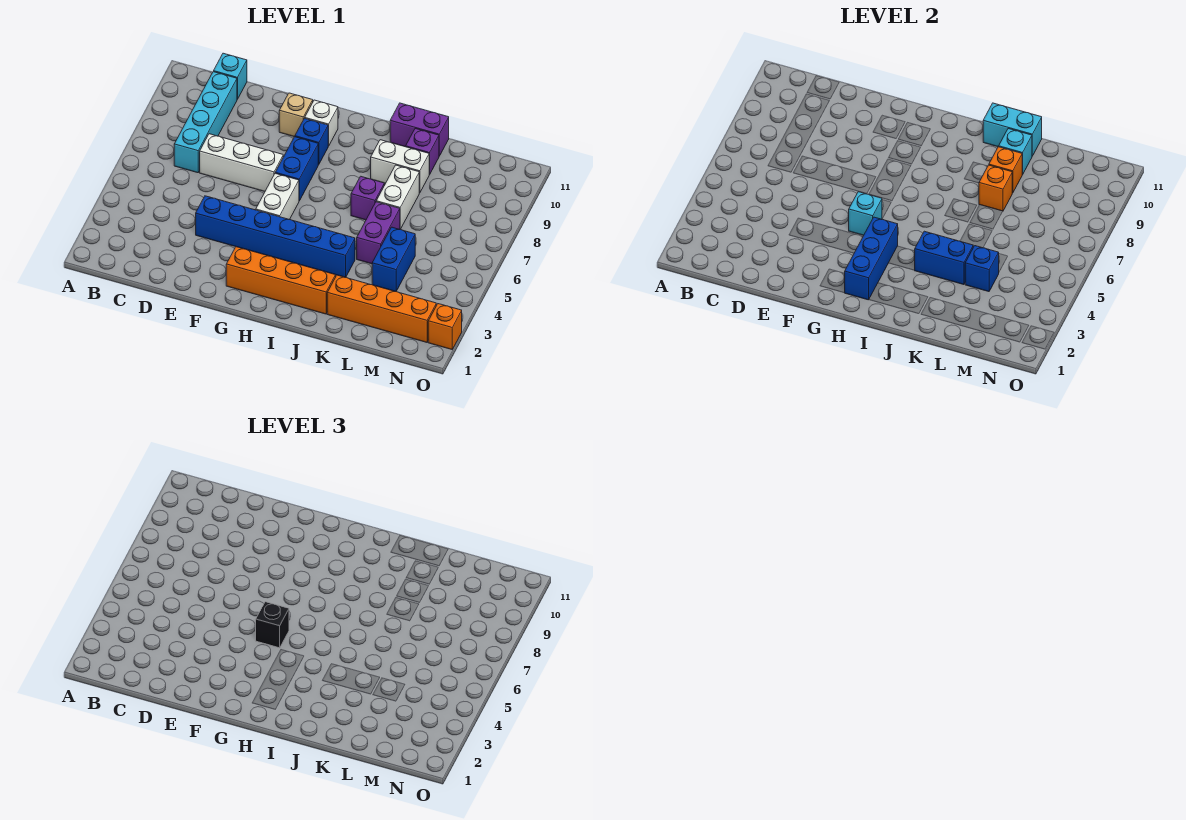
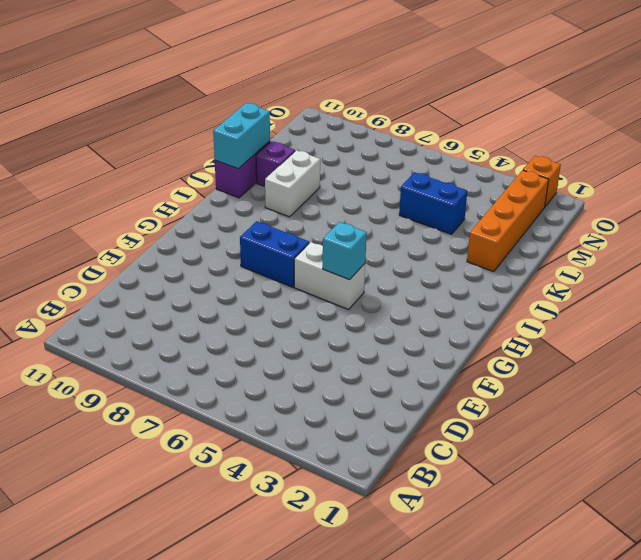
none -> cyan 1x4 brick [174,72,237,173]
none -> cyan 1x1 brick [214,53,247,99]
none -> white 1x3 brick [200,134,283,191]

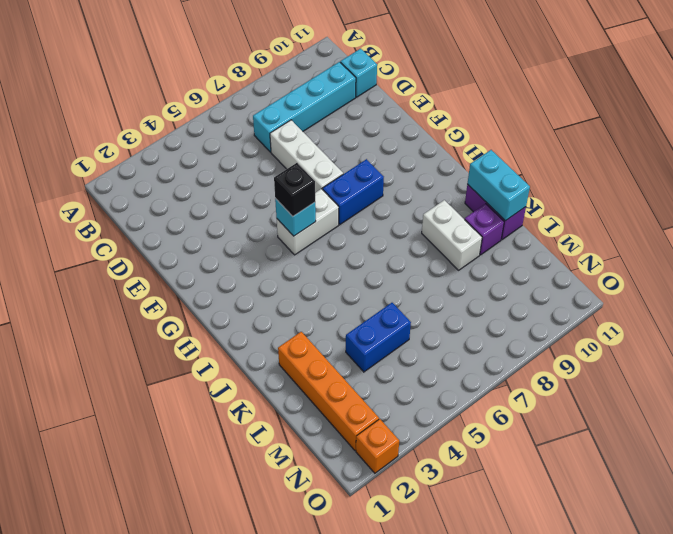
none -> blue 1x6 brick [196,196,355,277]
none -> tan 1x1 brick [279,93,313,137]
none -> orange 1x4 brick [226,247,336,314]

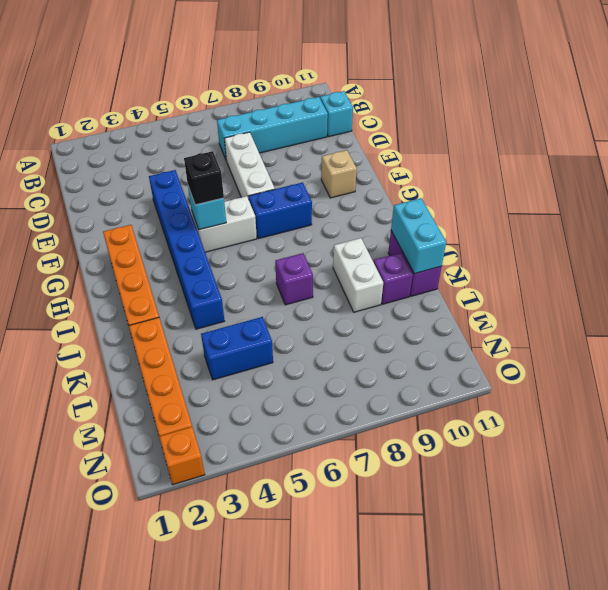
none -> blue 1x1 brick [295,118,328,165]
none -> white 1x1 brick [305,100,338,146]
none -> purple 1x2 brick [357,202,400,264]

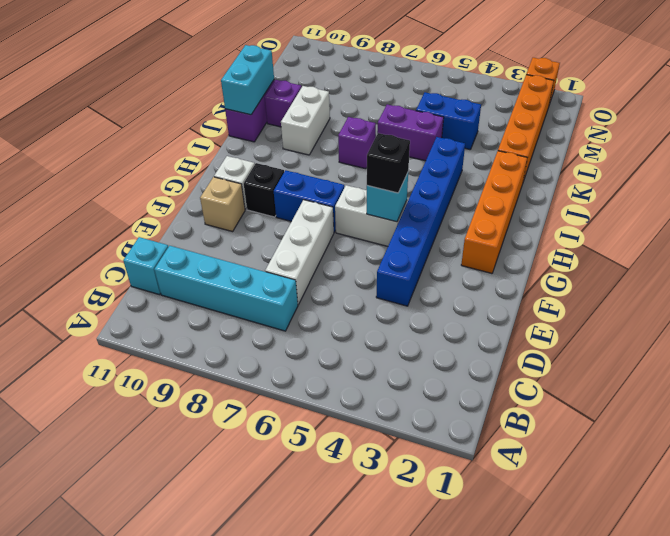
black 1x1 brick [244,163,284,217] -> blue 1x1 brick [295,118,328,165]
none -> white 1x2 brick [376,165,419,229]
none -> blue 1x3 brick [845,217,898,300]
none -> blue 1x2 brick [915,231,973,285]

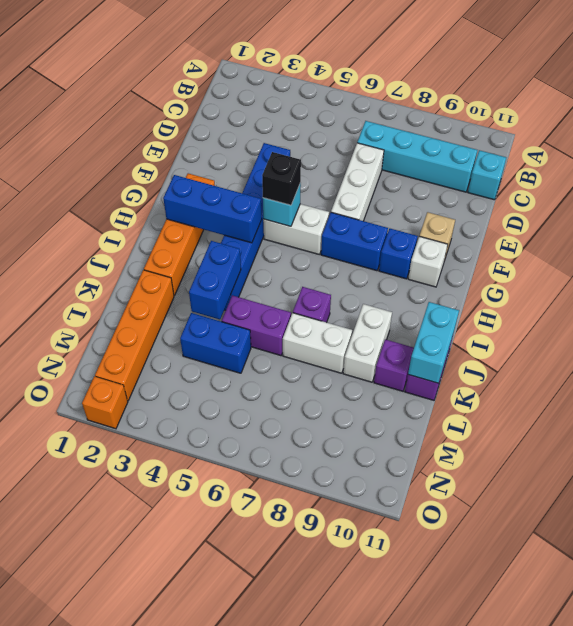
none -> orange 1x1 brick [979,165,1012,211]
none -> orange 1x1 brick [989,147,1023,193]
none -> cyan 1x1 brick [999,129,1032,174]

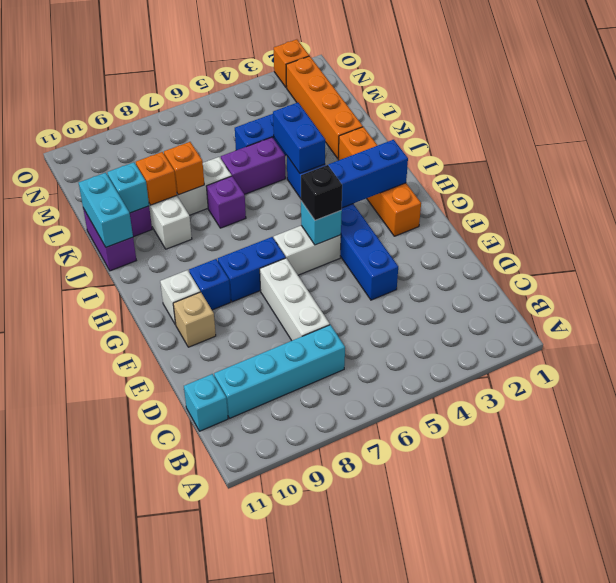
none -> blue 1x1 brick [965,246,999,292]

